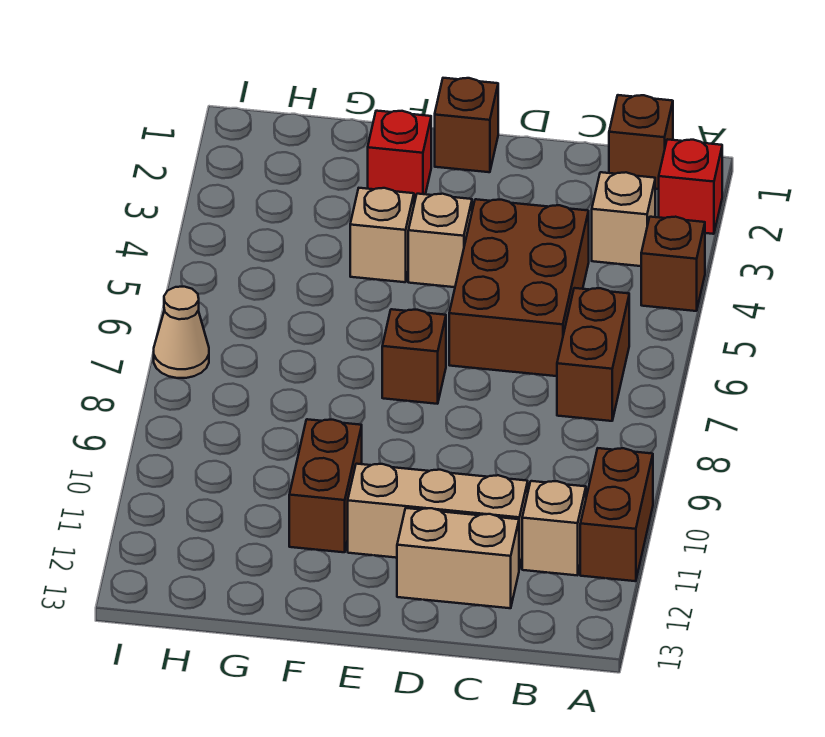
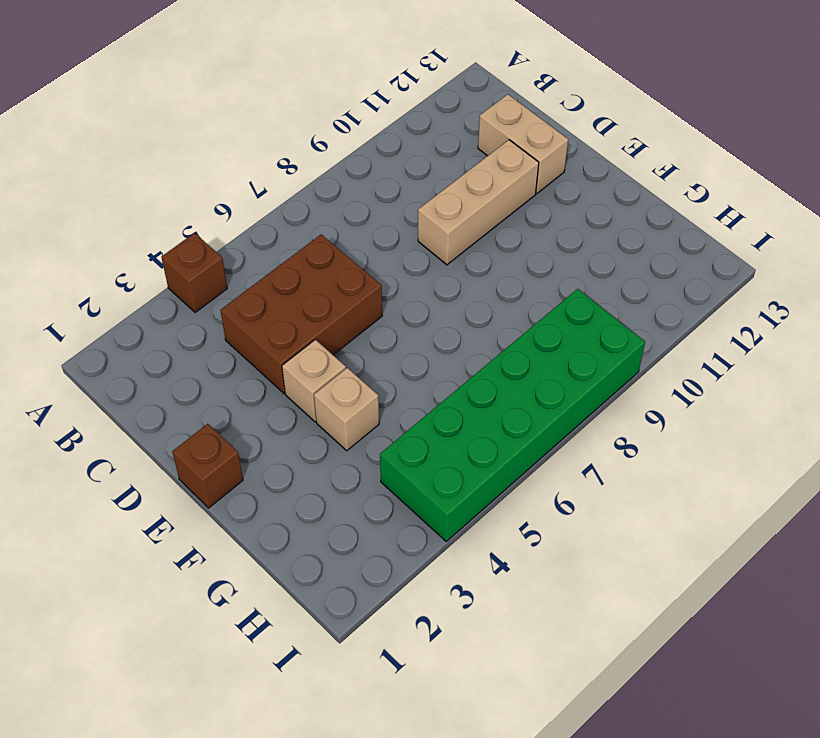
tan 1x3 brick [418,140,539,265] -> tan 1x3 brick turned to [348,464,528,569]
green 2x6 brick [380,289,645,541] -> tan 1x1 cone [154,287,209,378]
none -> red 1x1 brick [659,139,722,234]
none -> brown 1x2 brick [580,448,653,581]
none -> brown 1x1 brick [609,95,673,189]

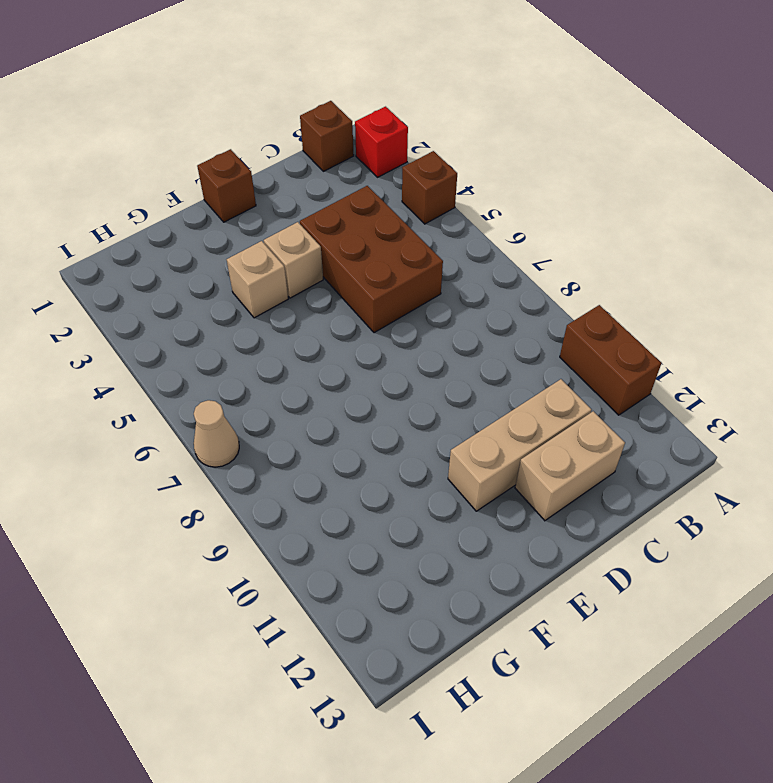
none -> tan 1x1 brick [592,172,655,266]
none -> brown 1x2 brick [557,288,629,421]
none -> tan 1x1 brick [522,481,586,575]

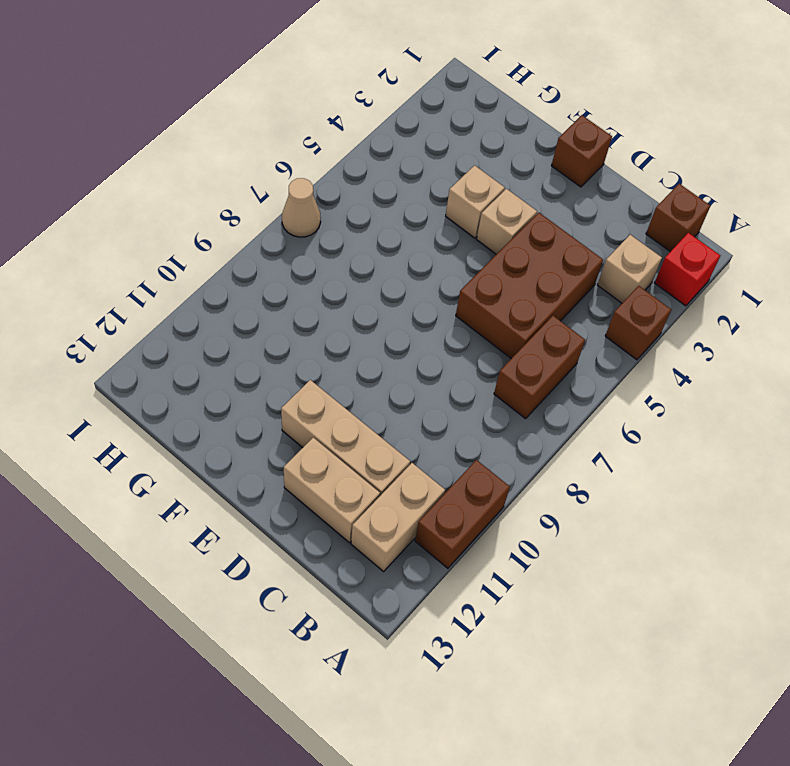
tan 1x2 brick [351,463,445,571] -> tan 1x1 brick [522,481,586,575]
none -> brown 1x1 brick [382,309,446,404]
none -> red 1x1 brick [368,111,431,203]
none -> brown 1x2 brick [289,419,362,552]

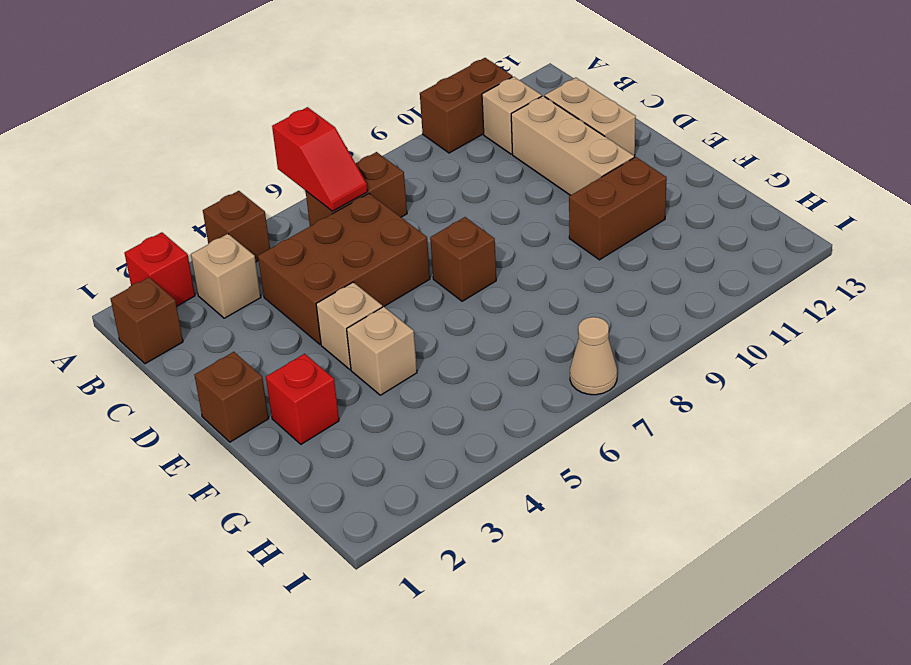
red 1x2 slope [272,107,368,211] -> none

